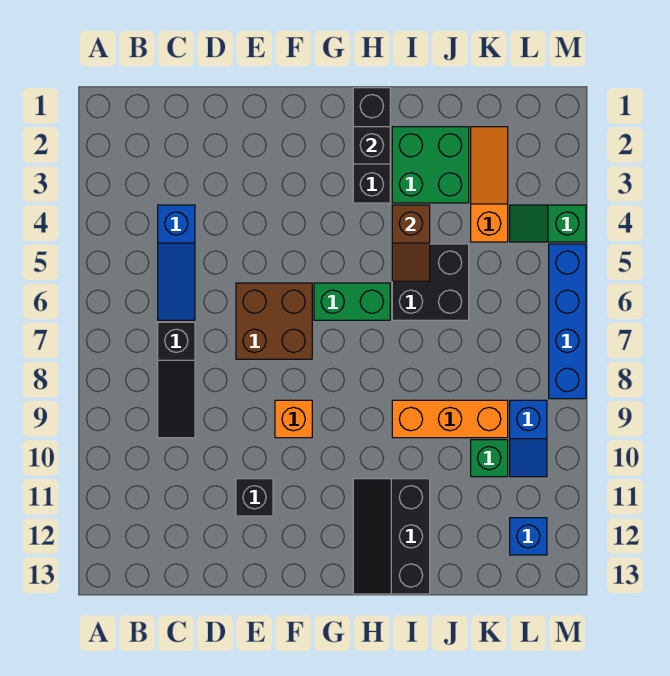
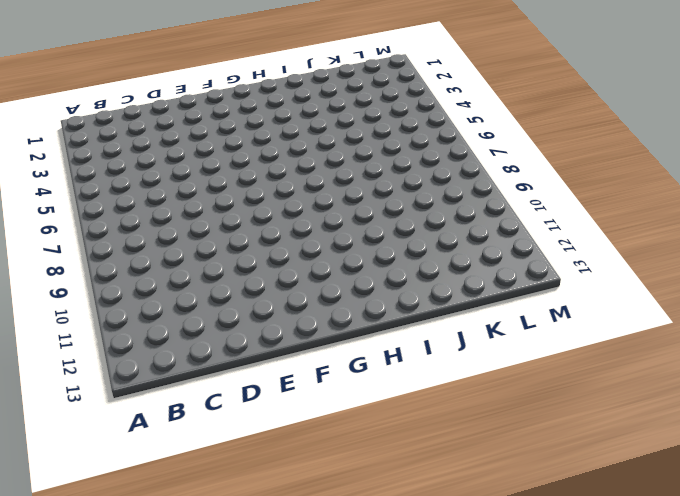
none -> blue 1x3 slope [158,205,195,320]
none -> black 1x3 slope [158,322,195,438]
none -> brown 2x2 brick [236,283,312,359]

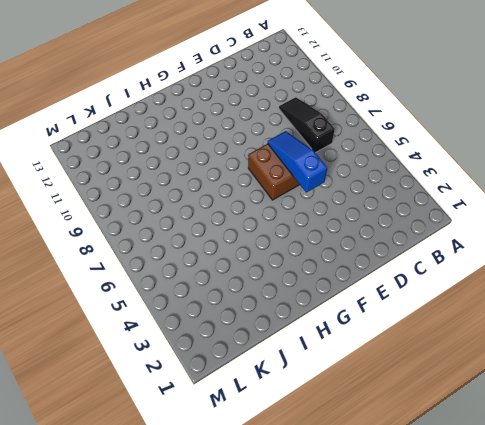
blue 1x3 slope [268,131,327,192] -> blue 1x3 slope moved to [158,205,195,320]
none -> black 1x1 brick [236,479,273,516]
none -> orange 1x1 brick [275,400,312,438]
none -> green 1x2 brick [314,283,390,320]

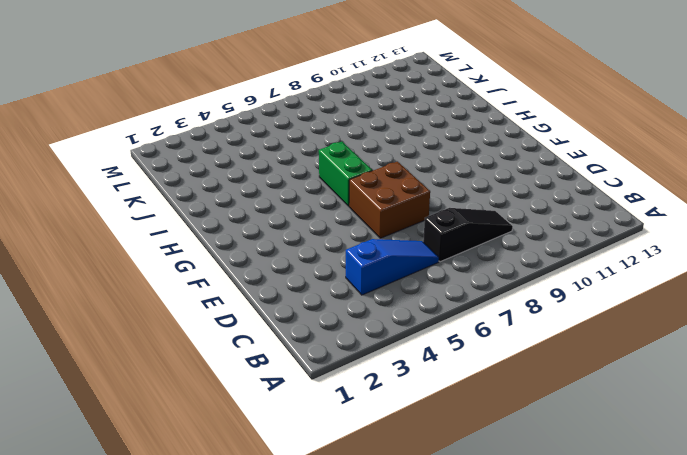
none -> black 1x1 brick [236,479,273,516]
none -> orange 1x1 brick [275,400,312,438]
none -> black 1x3 brick [353,88,390,203]

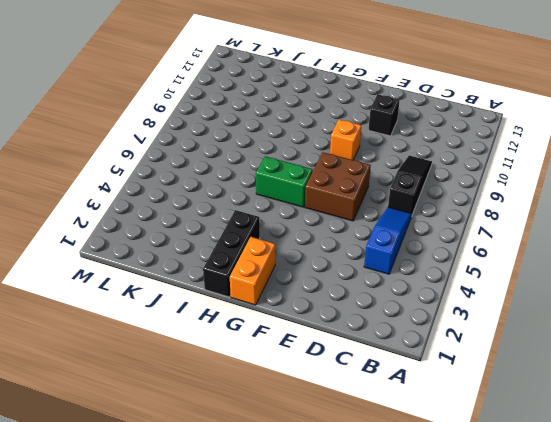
orange 1x2 brick [230,237,275,305] -> none
none -> black 2x3 slope [353,479,430,594]
none -> green 2x2 brick [392,127,469,203]
none -> black 2x2 brick [392,244,469,320]

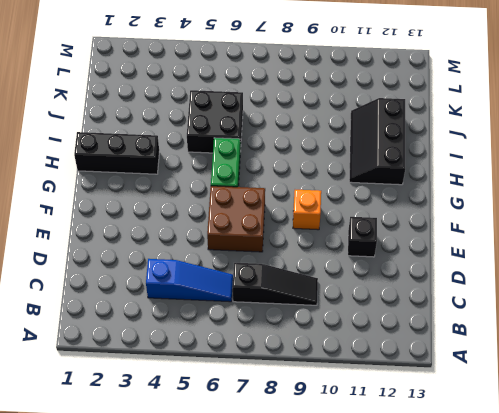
black 2x3 slope [349,98,405,185] -> black 2x3 slope turned to [353,479,430,594]
none -> green 2x2 brick [392,127,469,203]
none -> orange 1x3 brick [392,400,508,438]
none -> orange 1x3 slope [471,127,508,242]

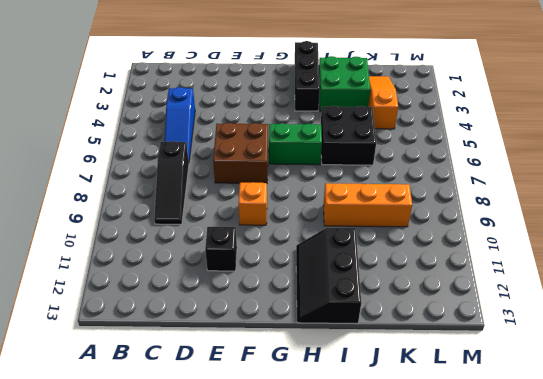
none -> green 1x1 brick [471,440,508,477]
none -> green 1x2 slope [510,205,586,242]
none -> blue 1x2 slope [510,400,547,477]

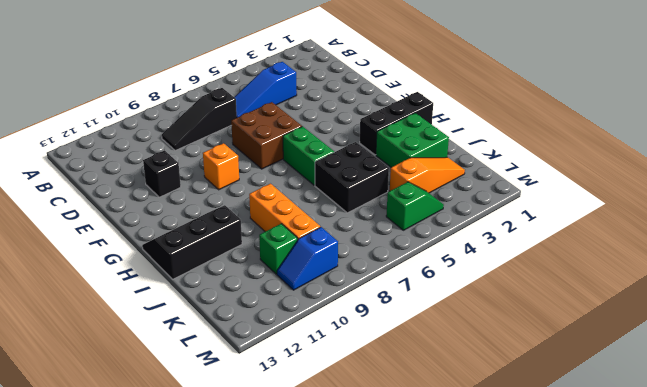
green 1x2 slope [386,182,444,230] -> green 1x2 slope turned to [510,205,586,242]
none -> blue 1x1 brick [510,518,547,555]
none -> blue 1x4 brick [549,244,586,399]
none -> black 1x1 brick [353,127,390,164]

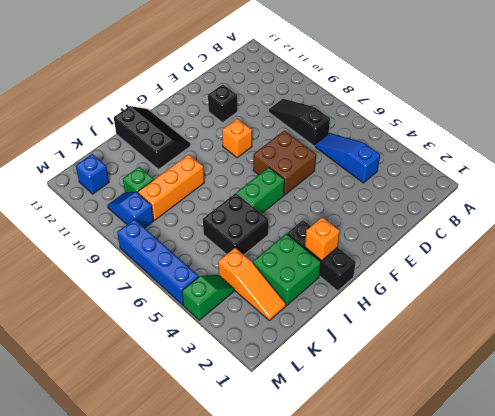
orange 1x1 brick [305,217,340,261] -> black 1x1 brick [353,127,390,164]
none -> brown 1x2 slope [392,205,430,281]

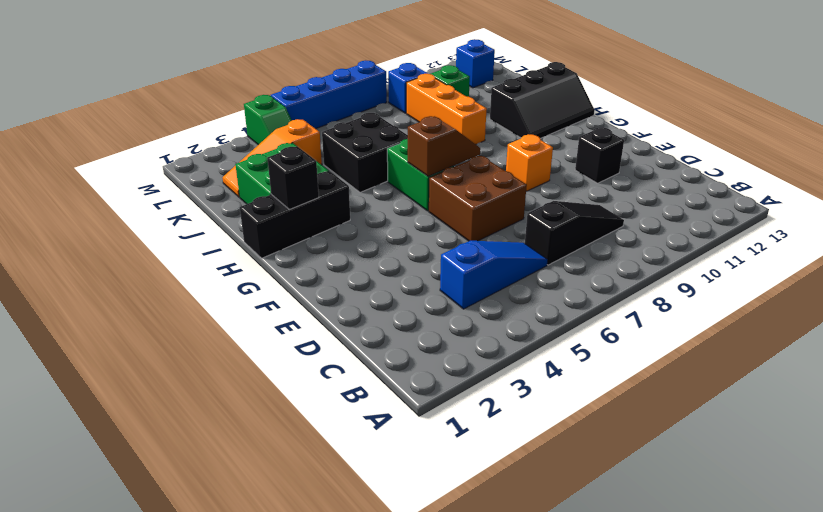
brown 1x2 slope [408,116,480,177] -> brown 1x2 slope moved to [392,205,430,281]

